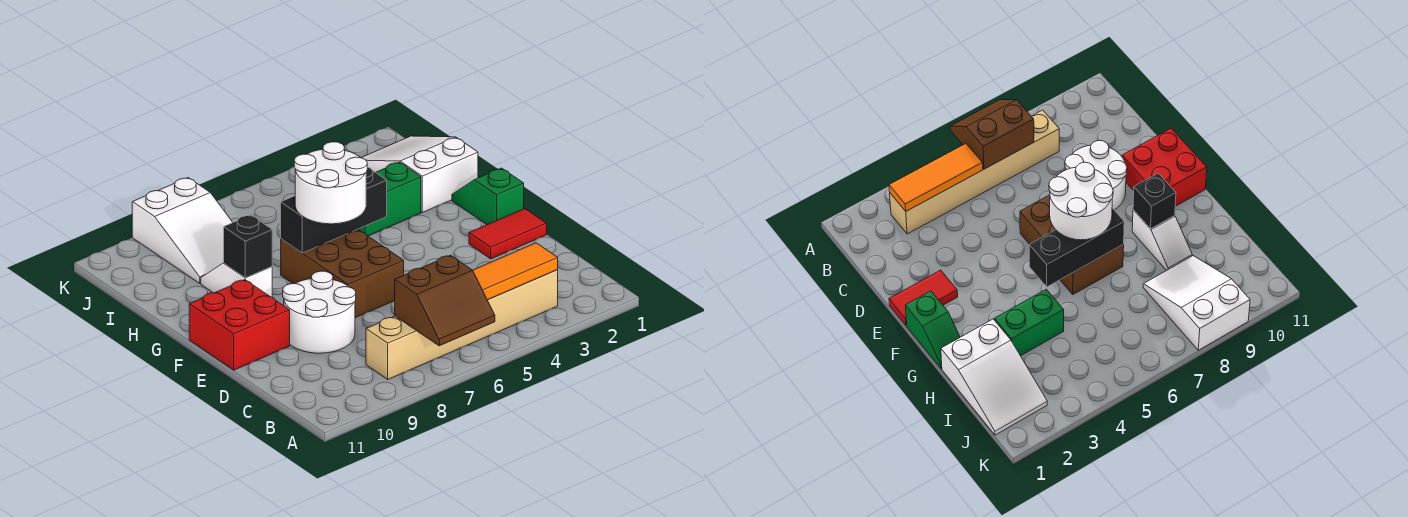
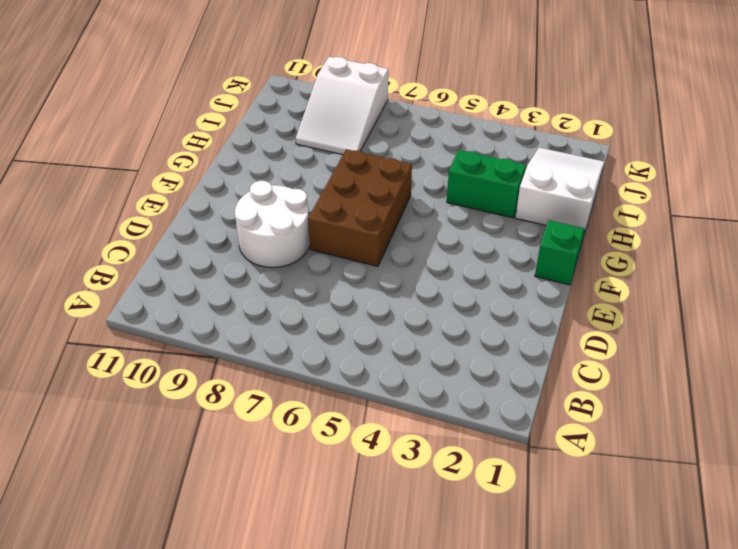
none -> tan 1x6 brick [366,270,558,379]
none -> red 1x2 tile [469,209,547,259]
none -> red 2x2 brick [189,280,290,370]

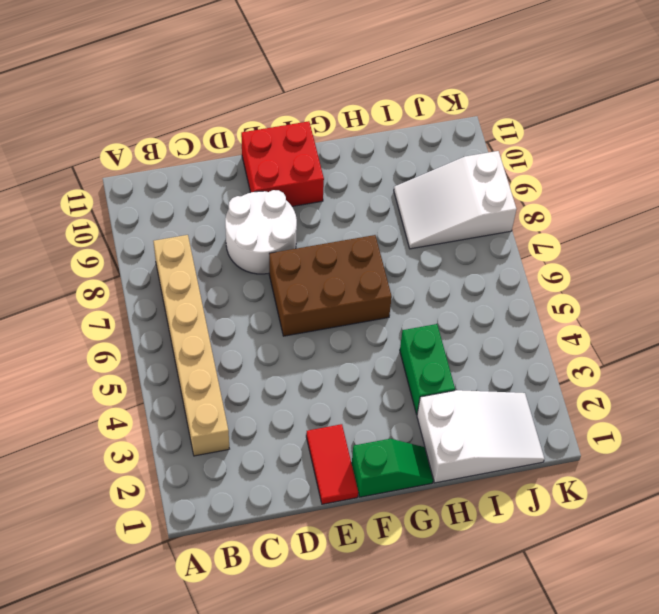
none -> white 1x2 slope [201,263,272,297]
none -> brown 2x2 slope [395,255,495,346]
none -> orange 1x3 tile [473,243,558,300]

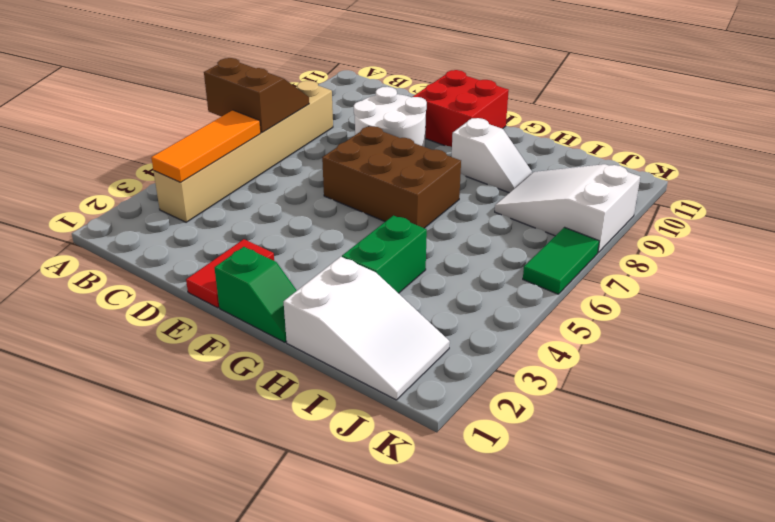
brown 2x2 slope [204,58,309,133] -> brown 2x2 slope turned to [395,255,495,346]
green 1x2 tile [523,227,599,294] -> none
none -> black 1x3 brick [281,167,387,253]
none -> black 1x1 brick [224,215,272,278]
none -> white 2x2 round brick [294,142,367,224]

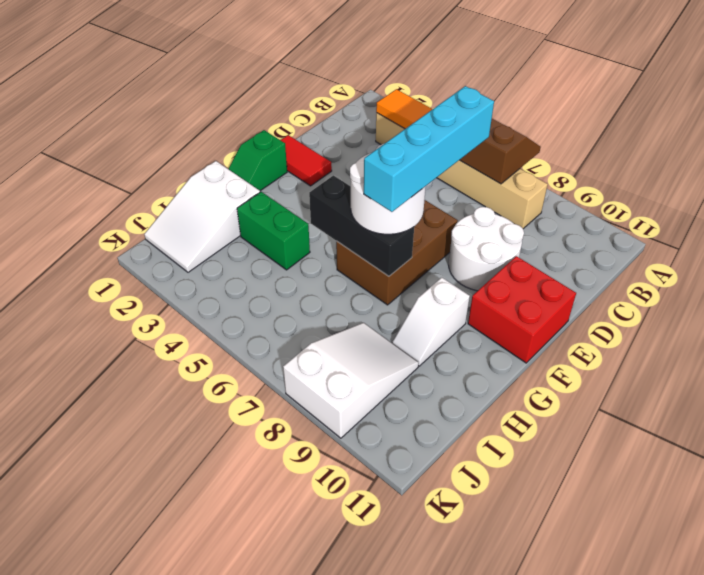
cyan 1x4 brick [364,86,494,212] -> none
none -> black 1x1 brick [224,215,272,278]

